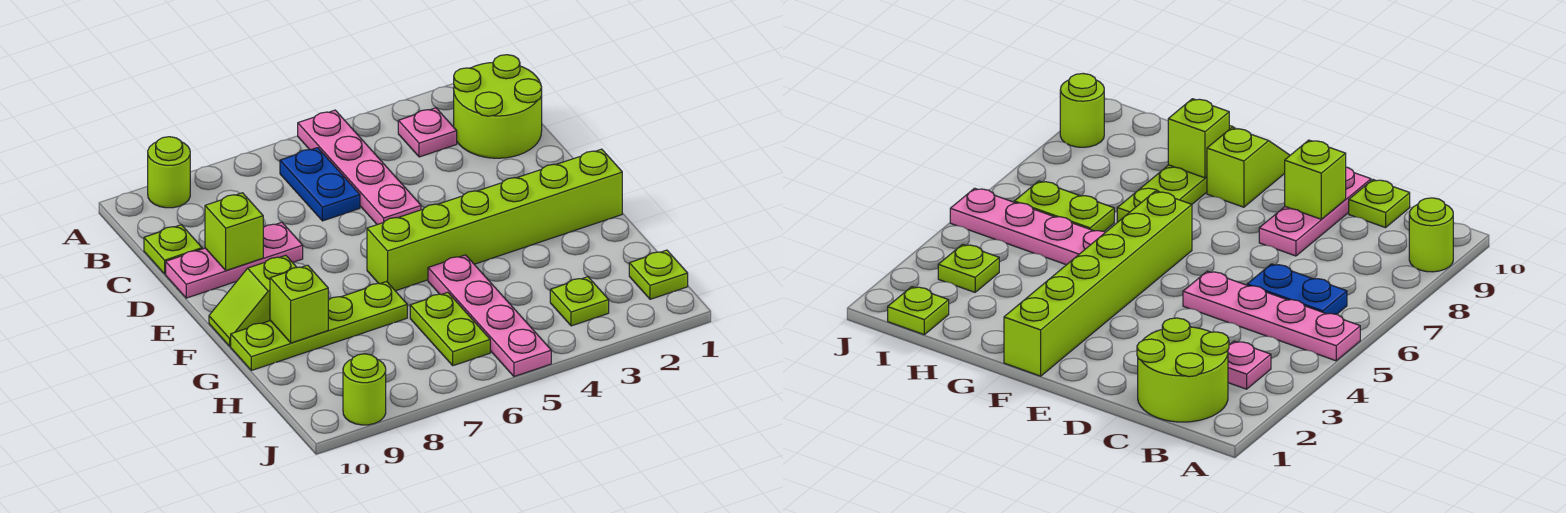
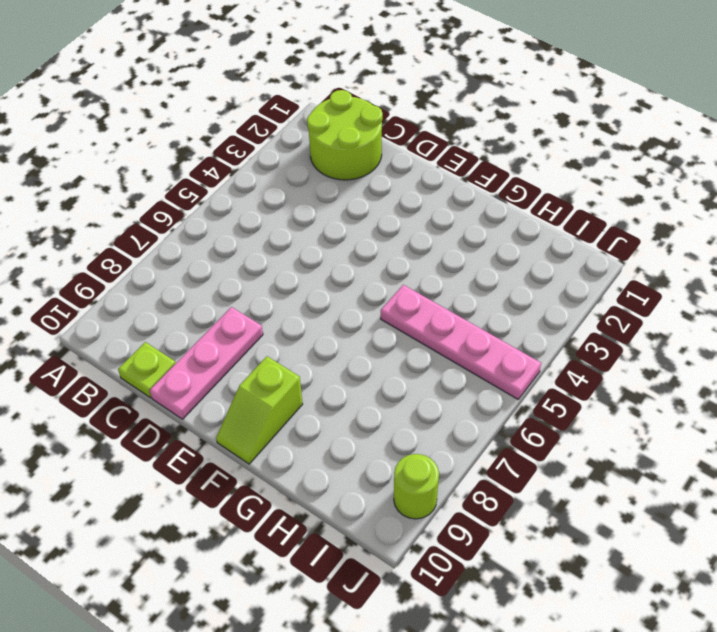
none -> pink 1x4 plate [298,110,421,225]
none -> lime 1x1 round brick [148,137,190,208]
none -> pink 1x1 plate [398,108,457,157]

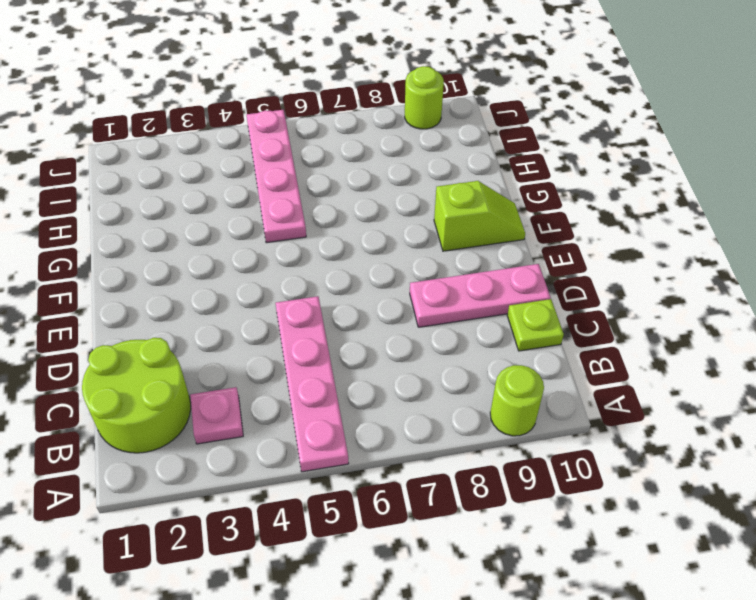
none -> blue 1x2 plate [280,148,360,221]
none -> lime 1x6 brick [367,149,622,291]
none -> lime 1x4 plate [231,282,407,370]

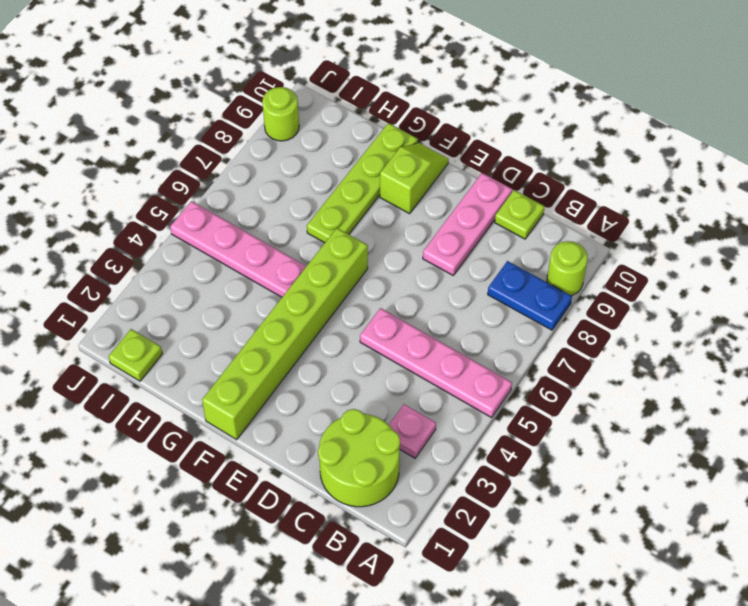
blue 1x2 plate [488,261,572,330] -> blue 1x2 plate moved to [280,148,360,221]
none -> lime 1x2 plate [410,292,490,366]
none -> lime 1x1 plate [550,277,609,326]
none -> lime 1x1 brick [205,193,263,270]

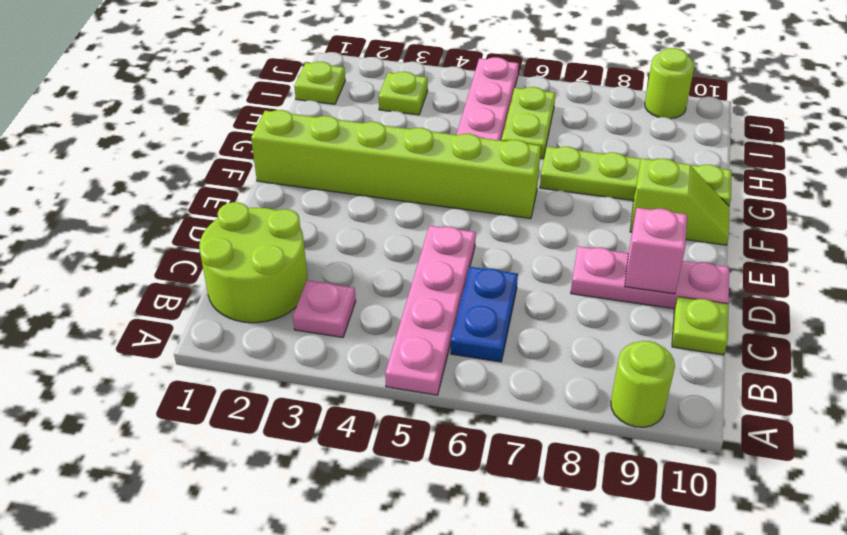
pink 1x1 brick [625,208,687,294] -> lime 1x1 brick [205,193,263,270]
none -> lime 1x1 brick [270,265,328,343]

